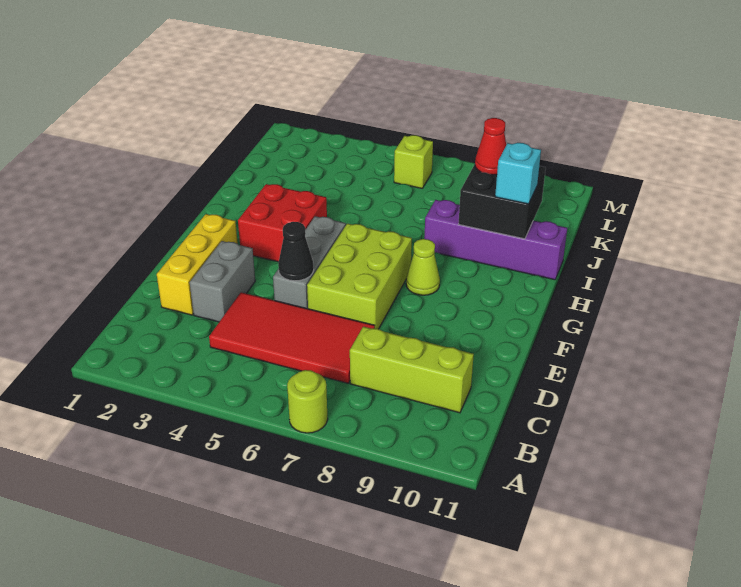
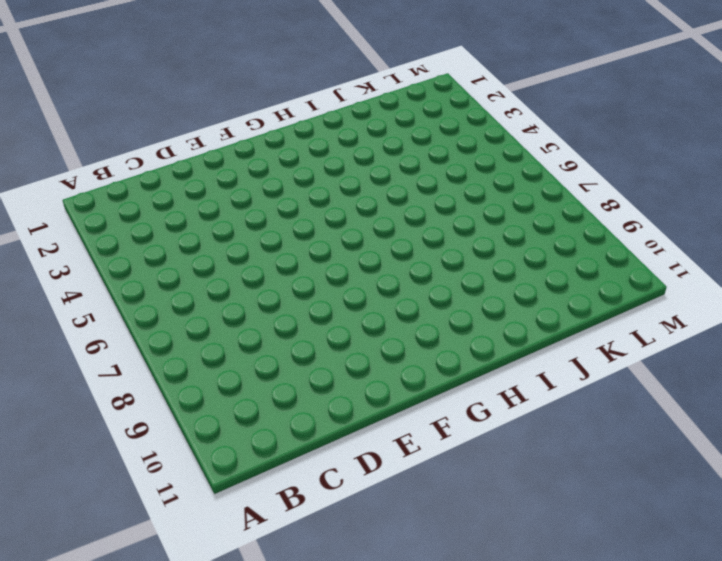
none -> lime 1x1 round brick [287,370,328,433]
none -> red 2x4 tile [209,292,375,383]
none -> lime 1x3 brick [350,327,474,413]

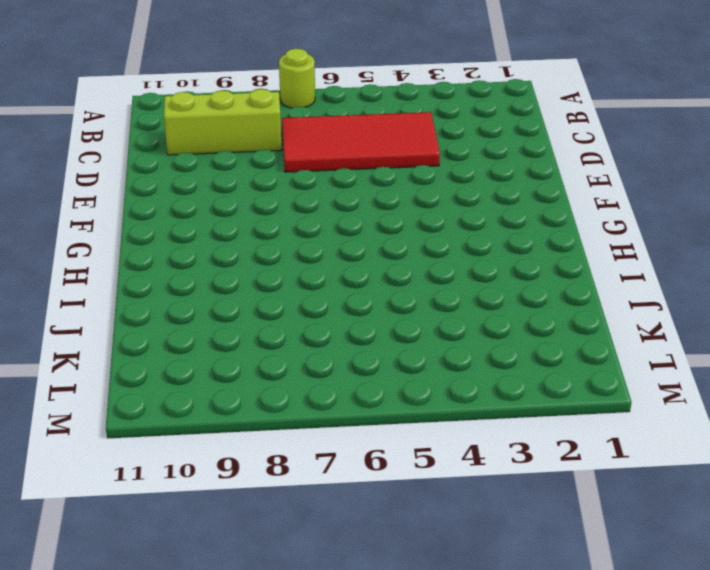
none -> yellow 1x3 brick [157,214,238,315]
none -> grey 1x2 brick [190,241,255,322]
none -> grey 1x3 brick [273,216,346,309]

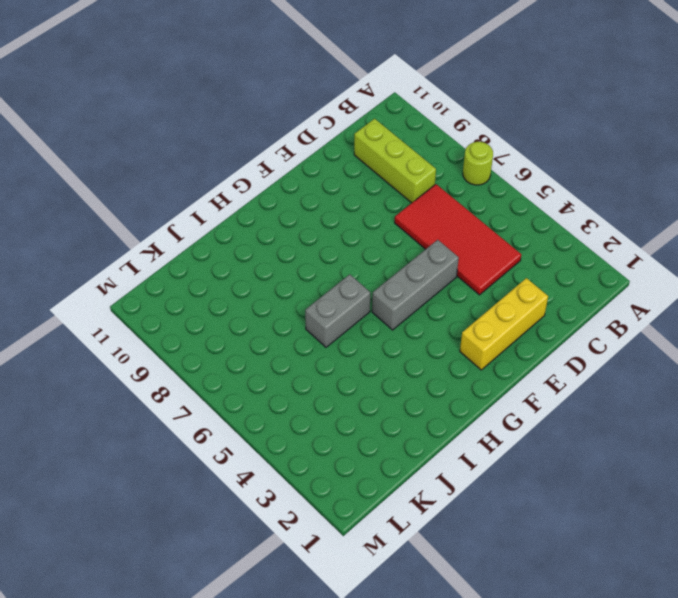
grey 1x2 brick [305,274,370,347] -> grey 1x2 brick moved to [190,241,255,322]
none -> lime 2x3 brick [307,224,412,329]
none -> red 2x2 brick [238,184,327,262]
none -> lime 1x1 cone [406,239,440,295]

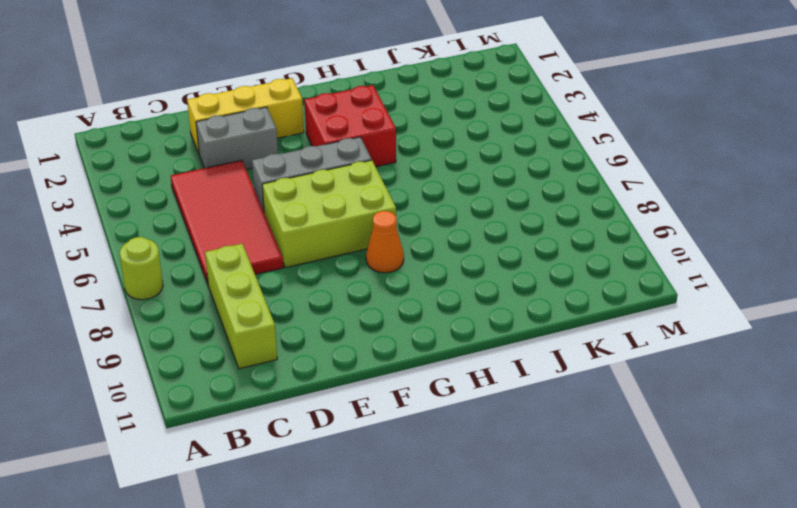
orange 1x1 cone [366,211,404,273] -> lime 1x1 cone [406,239,440,295]
none -> purple 1x4 brick [424,200,567,280]
none -> lime 1x1 brick [394,135,433,188]
none -> black 1x1 cone [278,222,314,281]

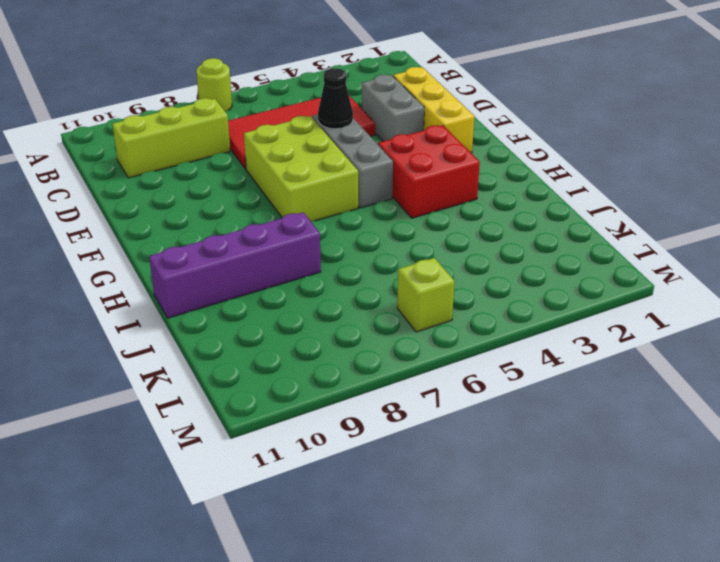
none -> lime 1x1 cone [406,239,440,295]
none -> black 2x2 brick [459,165,546,239]
none -> cyan 1x1 brick [495,143,541,204]

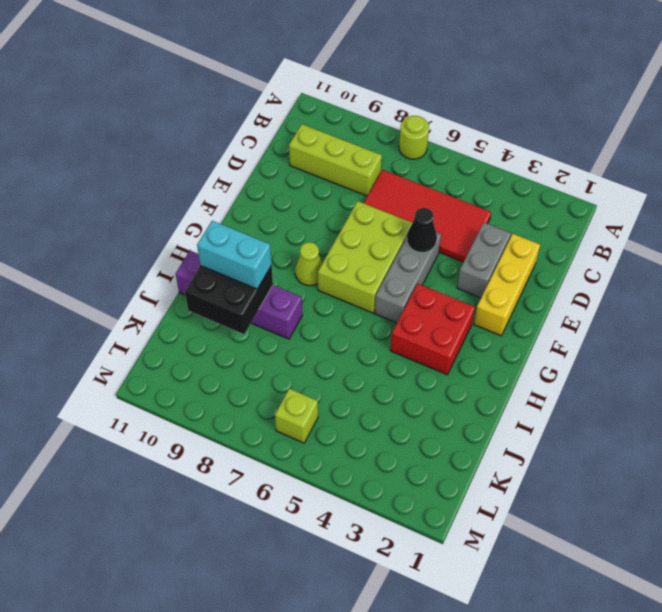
cyan 1x2 brick [197,221,272,289] -> cyan 1x1 brick [495,143,541,204]
none -> red 1x1 cone [475,118,506,175]

